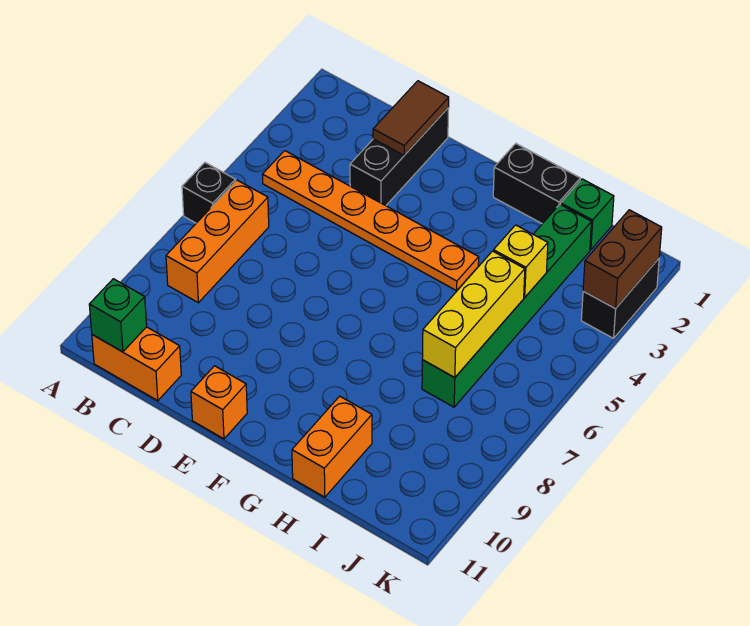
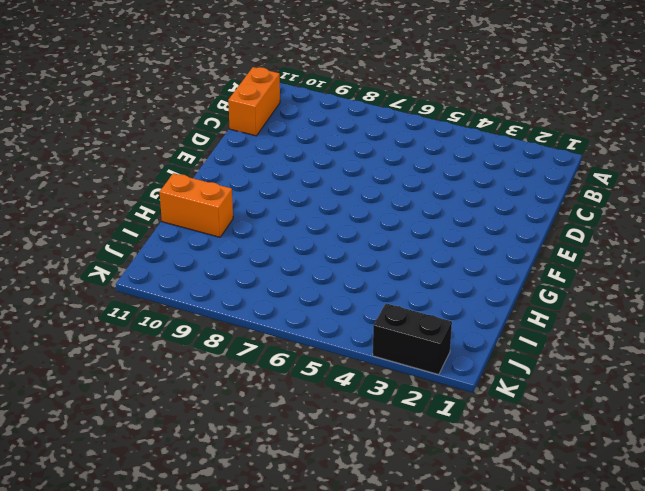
none -> black 1x1 brick [182,163,236,223]
none -> orange 1x6 plate [262,151,479,291]
none -> orange 1x3 brick [166,180,269,303]

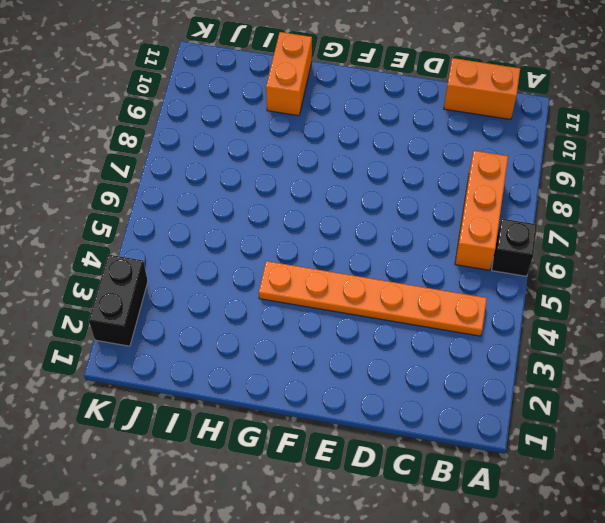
none -> black 1x3 brick [350,108,449,206]
none -> orange 1x1 brick [191,366,247,439]
none -> black 1x2 brick [493,144,580,224]

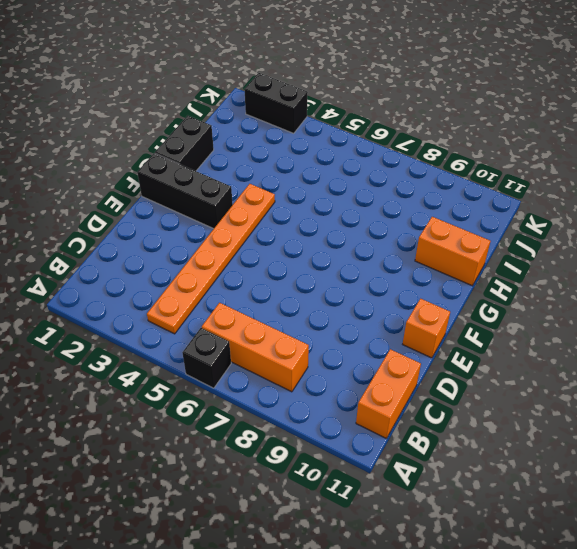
black 1x3 brick [137,153,233,229] -> black 1x3 brick moved to [350,108,449,206]
none -> green 1x1 brick [561,179,614,250]
none -> green 1x6 brick [422,204,592,407]
none -> green 1x1 brick [89,279,147,352]

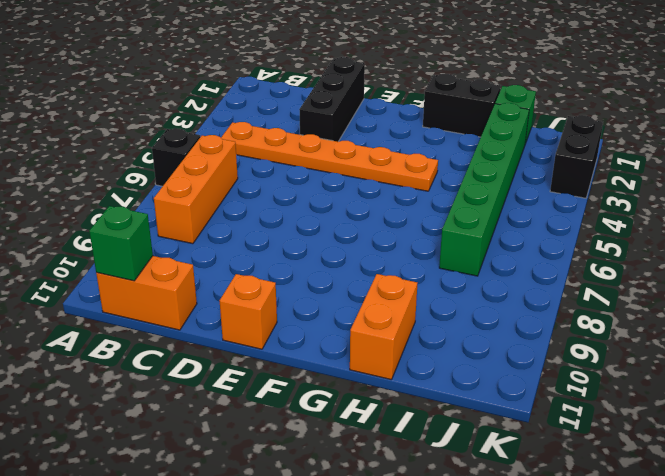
none -> brown 1x2 tile [373,81,449,155]
none -> yellow 1x1 brick [493,225,548,297]
none -> yellow 1x3 brick [422,251,525,378]

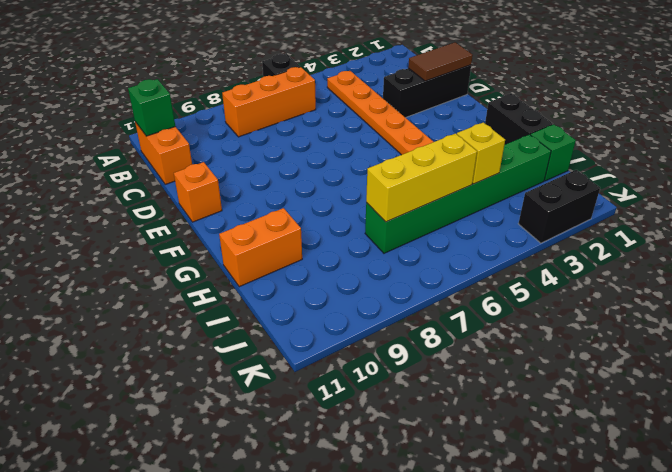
none -> brown 1x2 brick [583,210,662,309]

